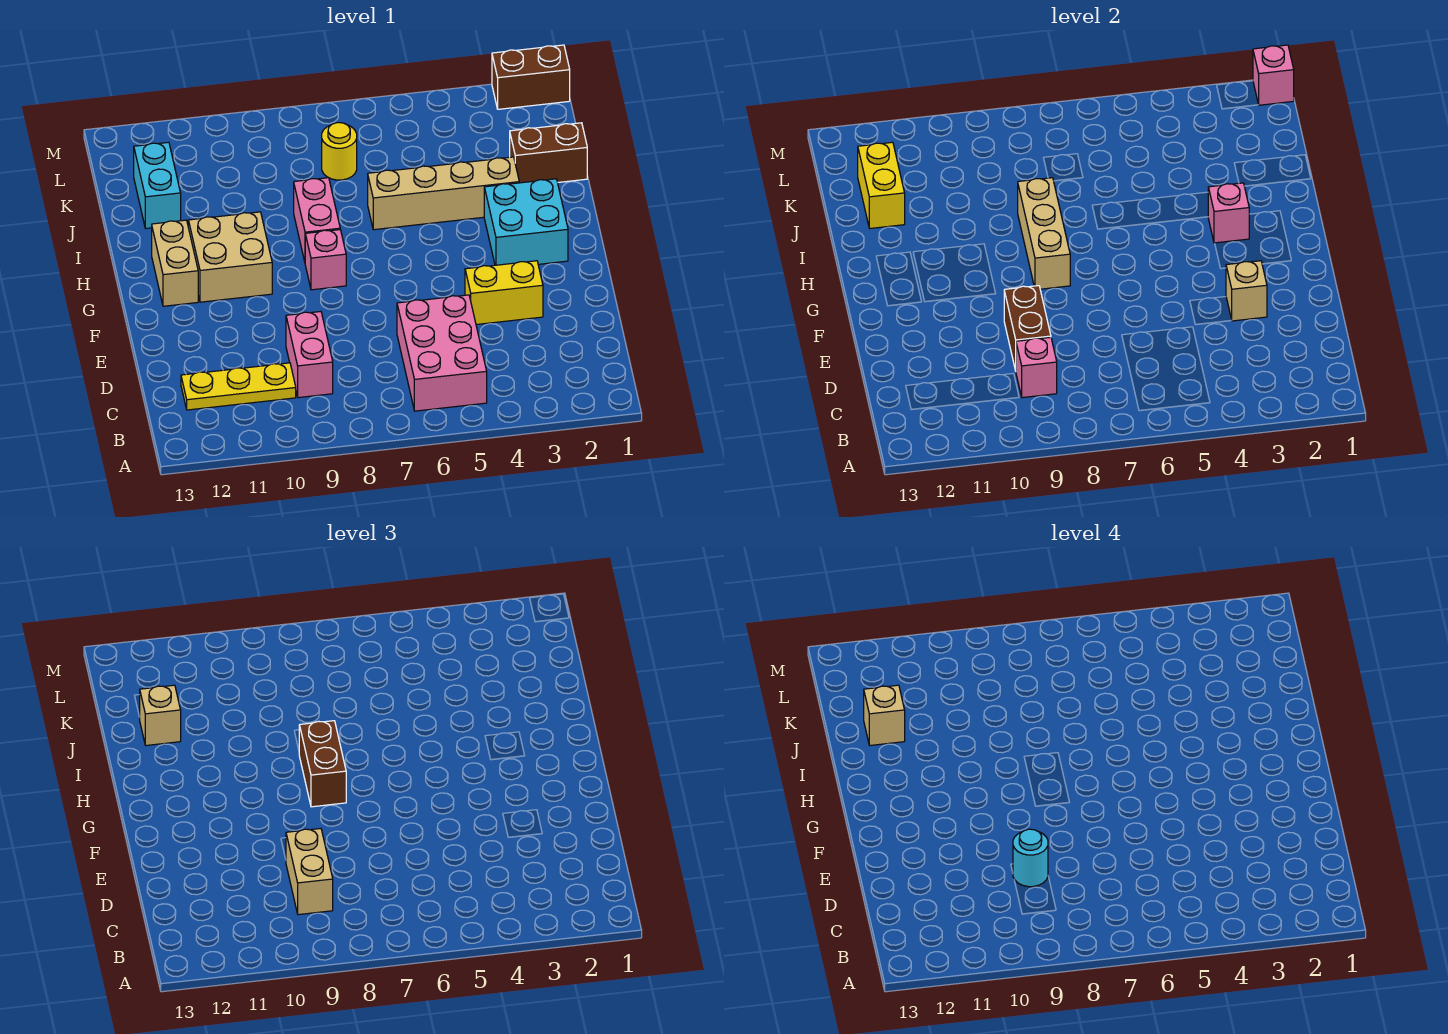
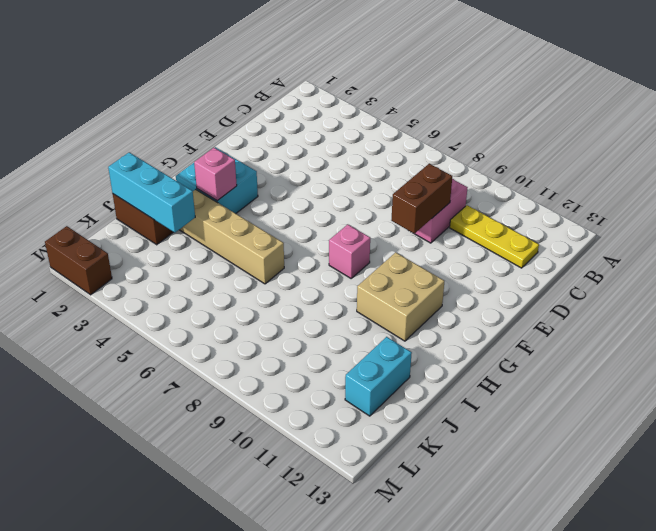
cyan 1x3 brick [108,152,195,233] -> none
none -> pink 2x3 brick [397,295,487,411]
none -> yellow 1x2 brick [465,261,543,325]
none -> tan 1x2 brick [152,220,198,306]

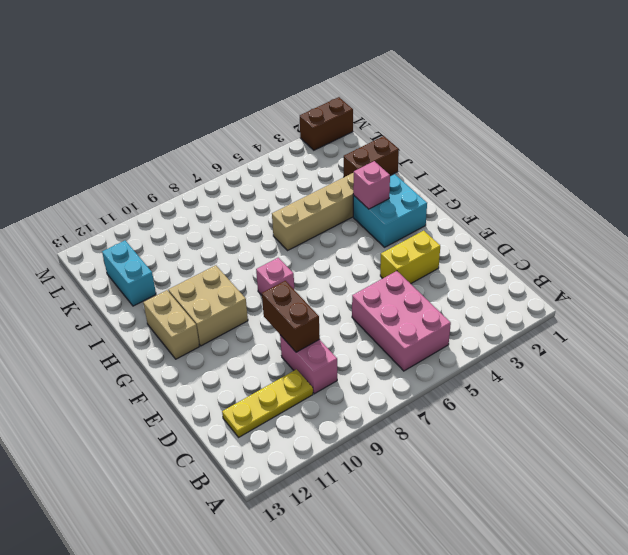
none -> pink 1x2 brick [294,178,340,261]
none -> yellow 1x1 round brick [322,123,357,180]
none -> pink 1x1 brick [1016,337,1057,398]

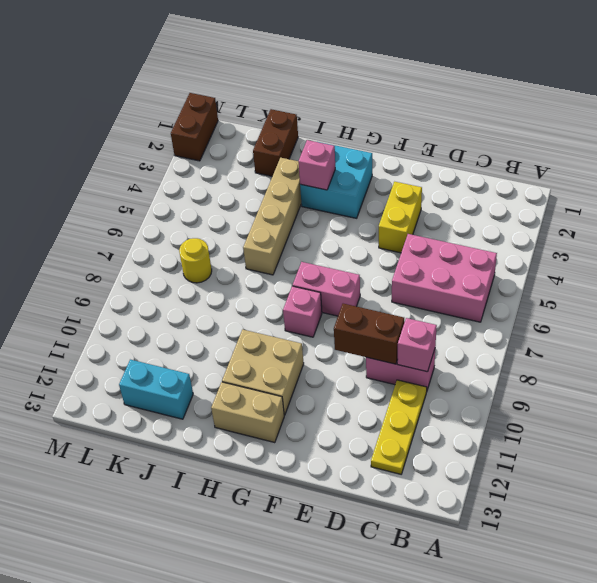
pink 1x2 brick [293,262,360,316] -> pink 1x2 brick moved to [294,178,340,261]
none -> tan 1x1 brick [1226,261,1267,321]
none -> tan 1x3 brick [1018,178,1070,289]
none -> yellow 1x2 brick [858,142,905,228]

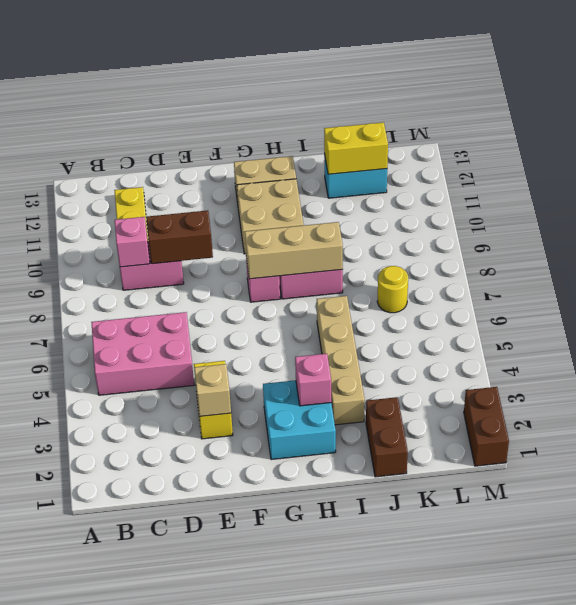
none -> pink 1x1 brick [1253,45,1294,105]
none -> tan 1x2 brick [286,829,333,915]
none -> brown 1x2 brick [299,721,346,807]

